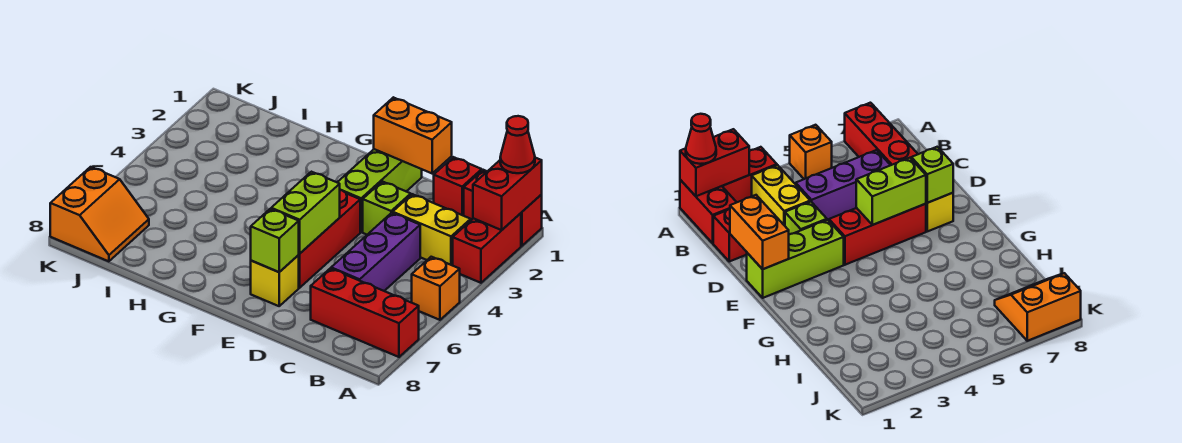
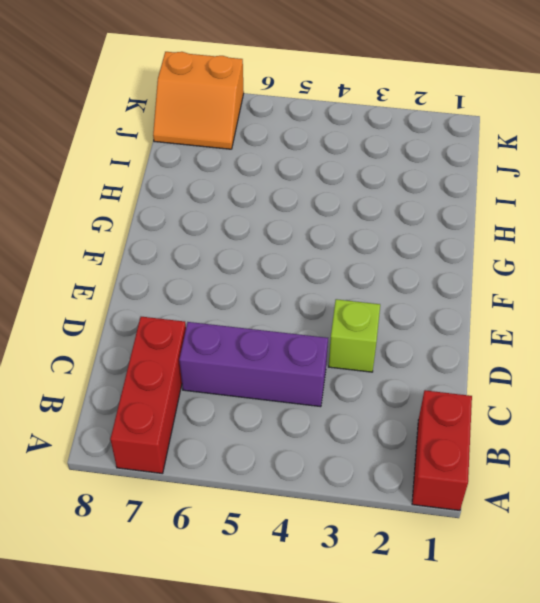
none -> red 1x2 brick [453,213,521,283]
none -> orange 1x1 brick [412,257,460,320]
none -> yellow 1x2 brick [393,194,471,265]

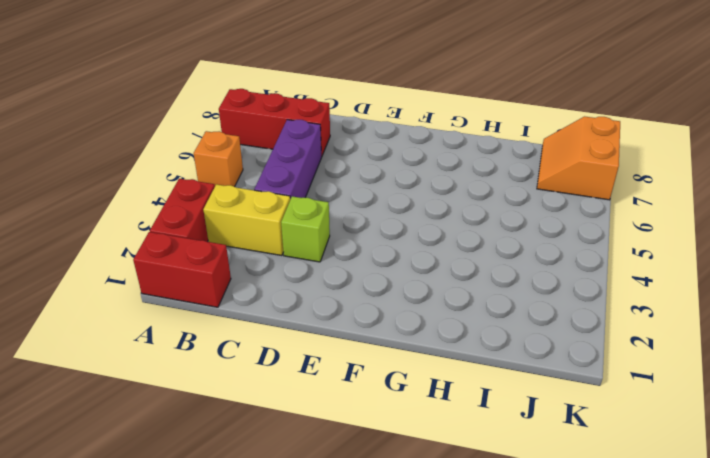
none -> red 1x1 brick [434,157,482,216]
none -> lime 1x3 brick [337,149,422,232]
none -> red 1x3 brick [299,190,360,288]

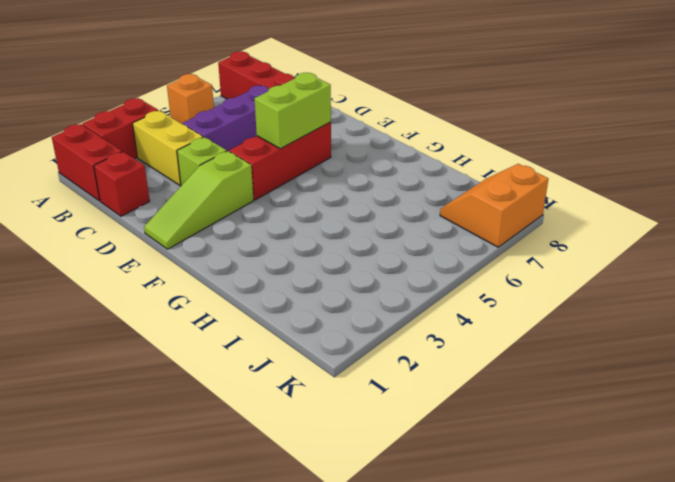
lime 1x3 slope [144,151,254,249] -> lime 1x3 brick [337,149,422,232]
none -> yellow 1x1 brick [251,255,299,306]
none -> red 1x2 brick [473,158,542,230]
none -> orange 1x2 brick [374,97,452,173]

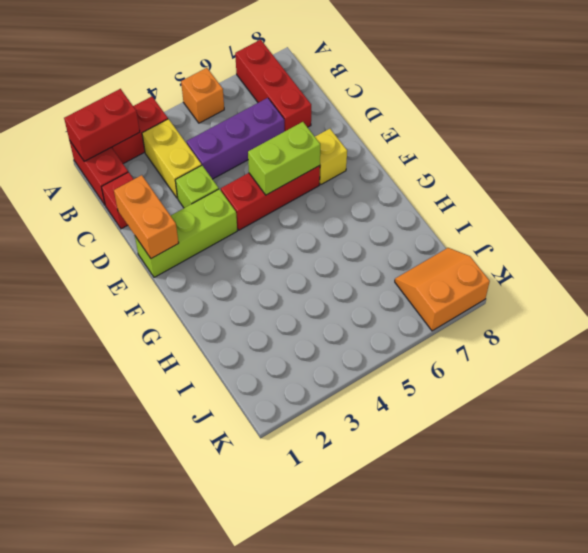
none -> lime 1x1 brick [251,209,299,272]
none -> red 1x1 cone [500,116,535,173]

